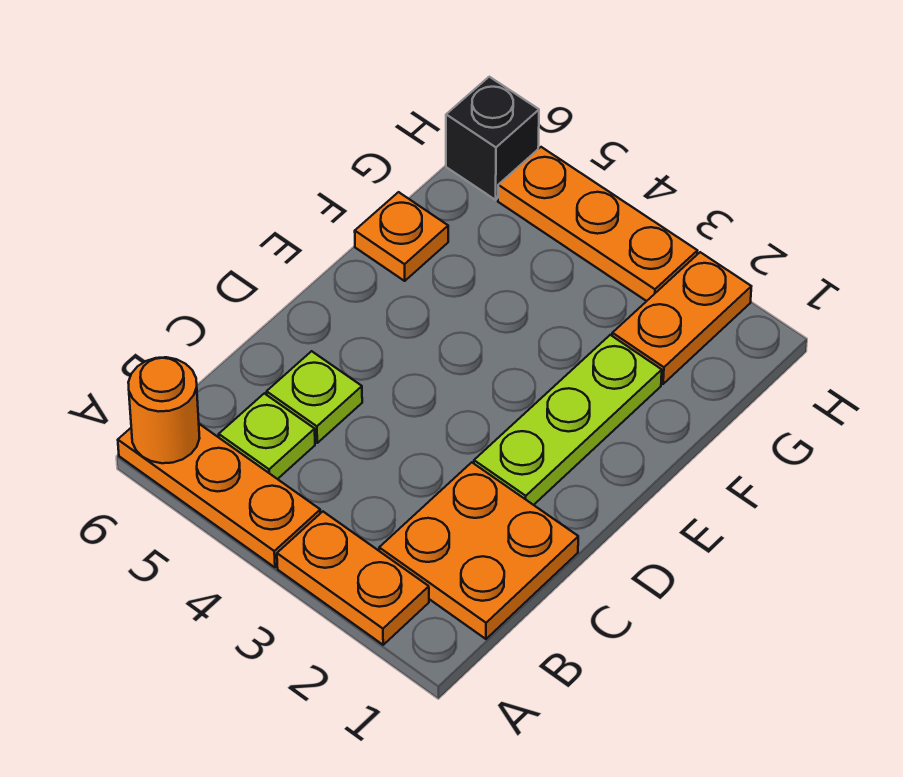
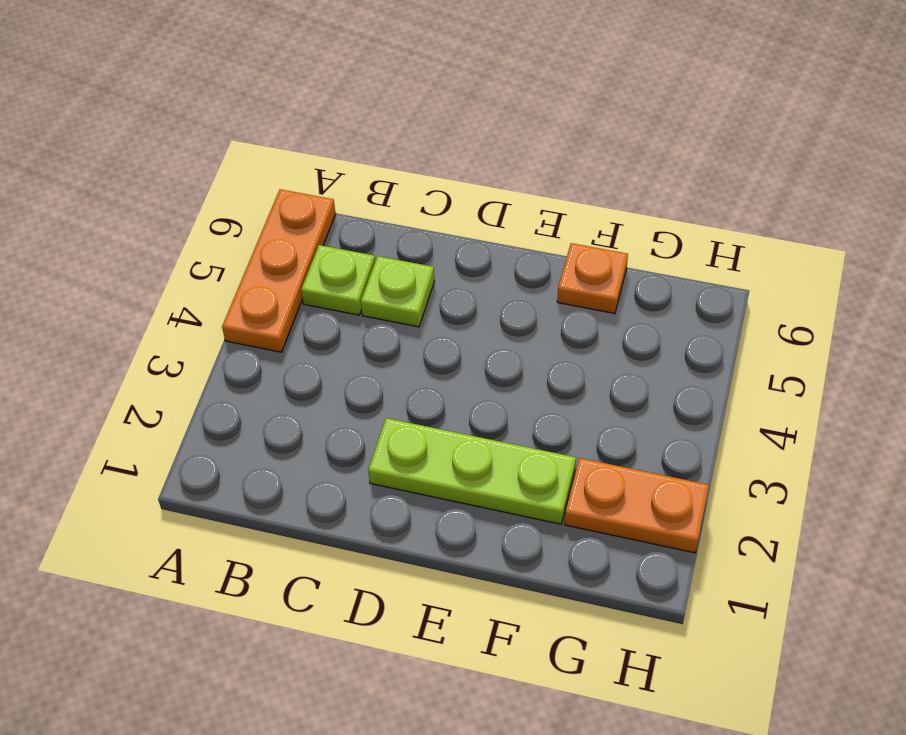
none -> orange 1x2 plate [277,512,429,645]
none -> orange 2x2 plate [379,462,578,639]

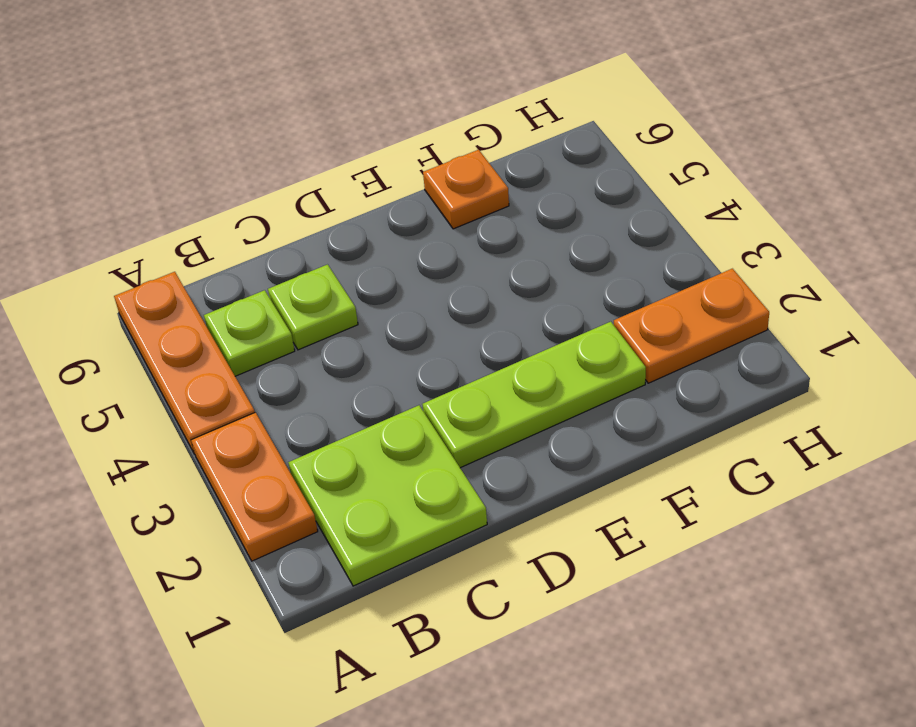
lime 2x2 plate [288,405,487,586] -> orange 2x2 plate [379,462,578,639]
none -> orange 1x3 plate [498,147,697,301]
none -> black 1x1 brick [446,77,539,200]

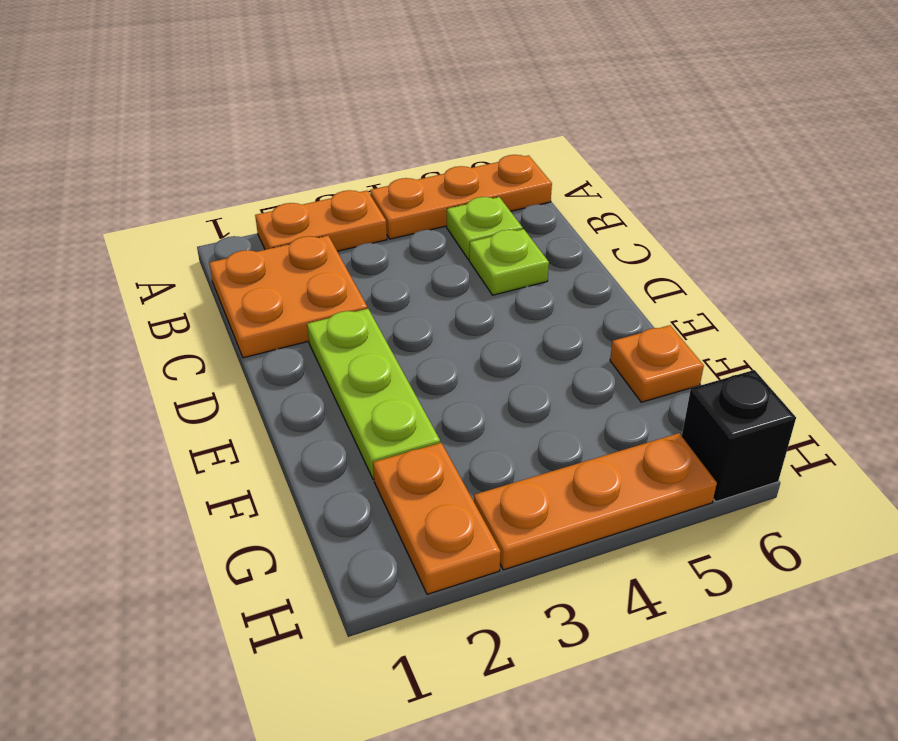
none -> orange 1x1 round brick [128,357,200,463]

